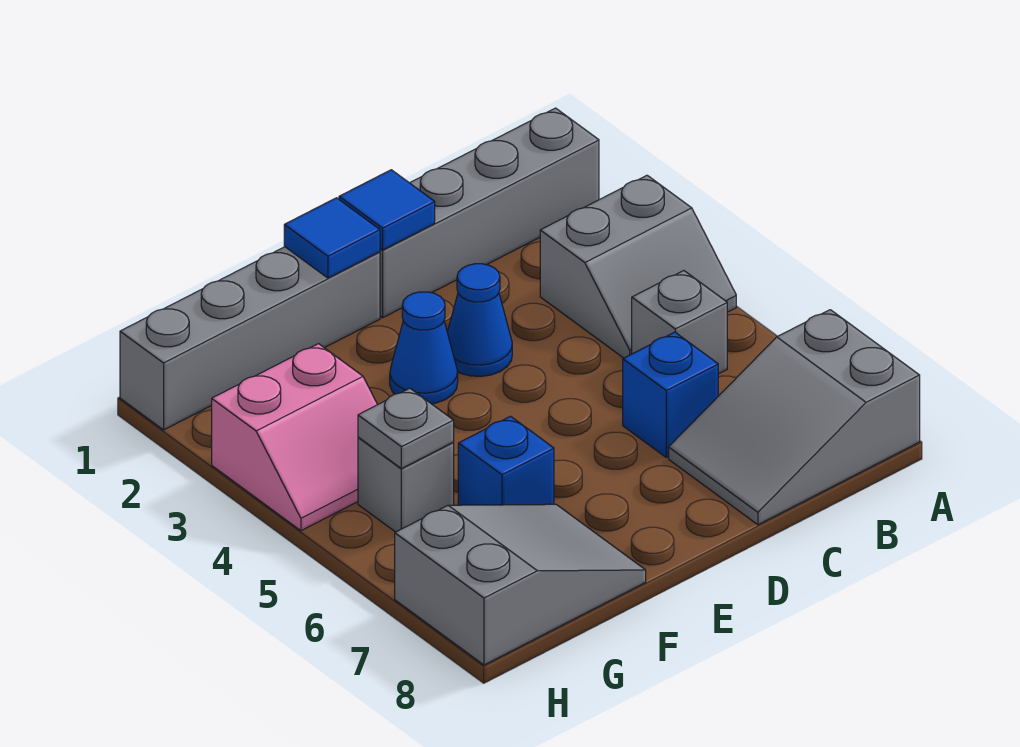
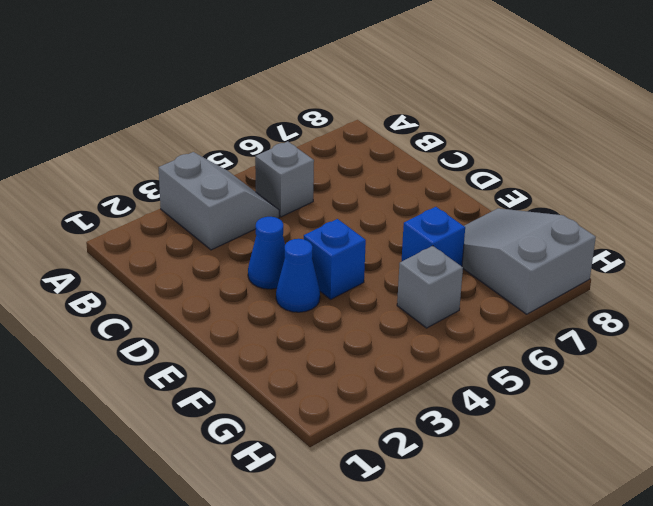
blue 1x1 brick [304,219,366,299] -> blue 1x1 brick moved to [623,332,718,457]
none -> grey 1x4 brick [380,108,599,318]
none -> grey 2x3 slope [669,310,920,525]
none -> grey 1x4 brick [120,247,380,430]

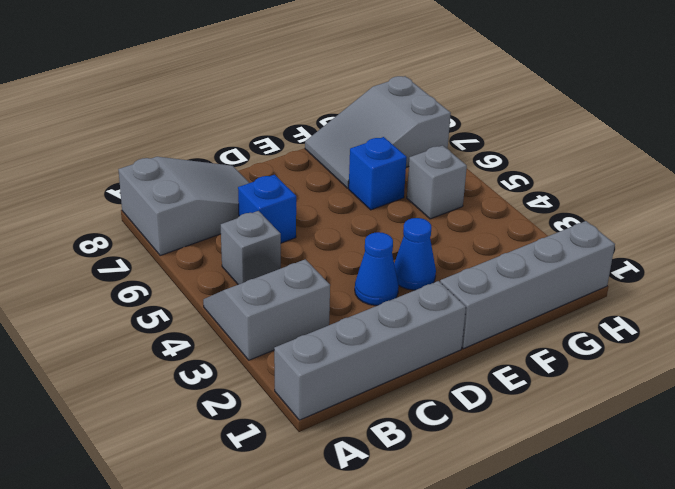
none -> pink 2x2 slope [212,344,378,531]
none -> blue 1x1 tile [339,170,435,250]
none -> blue 1x1 tile [284,198,380,278]

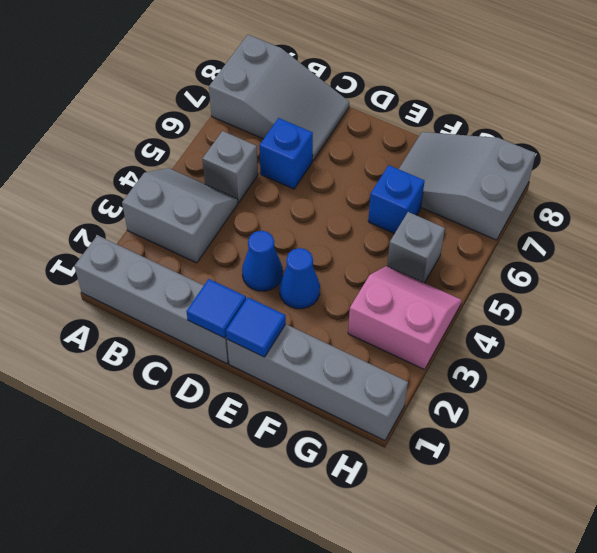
none -> grey 1x1 plate [358,388,454,469]

